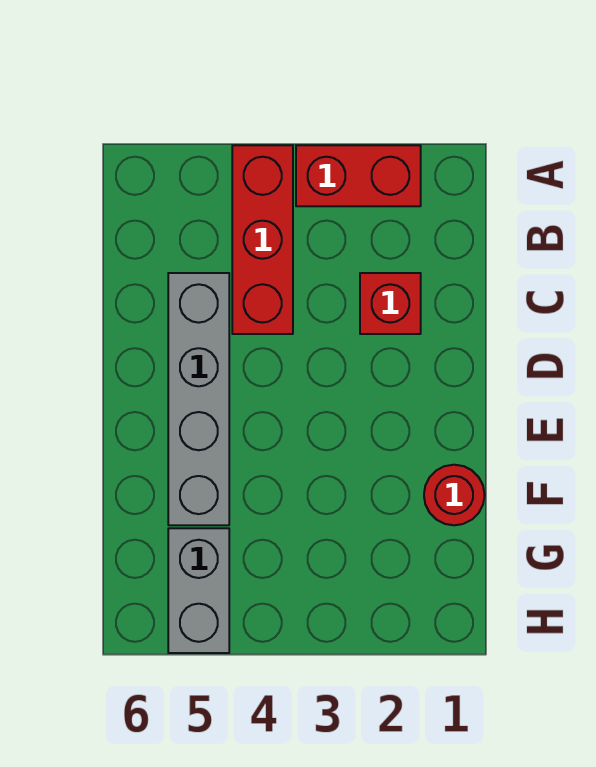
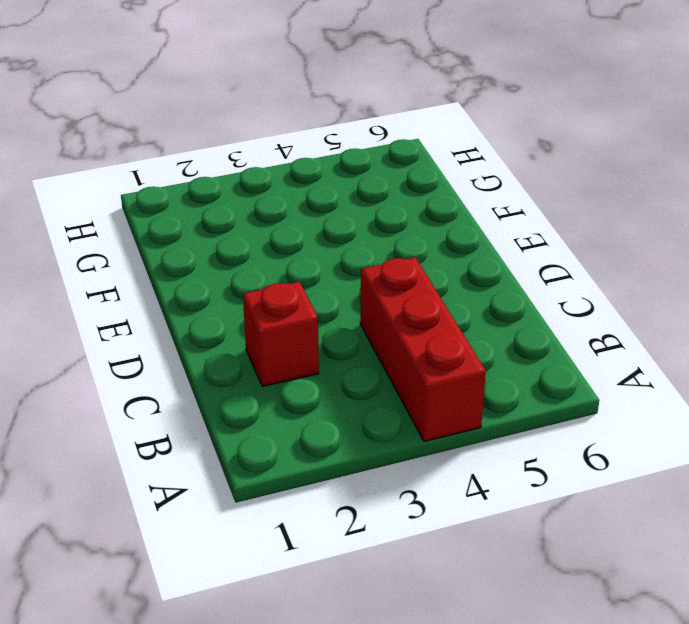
none -> red 1x2 brick [296,145,421,206]
none -> grey 1x4 brick [168,273,229,525]

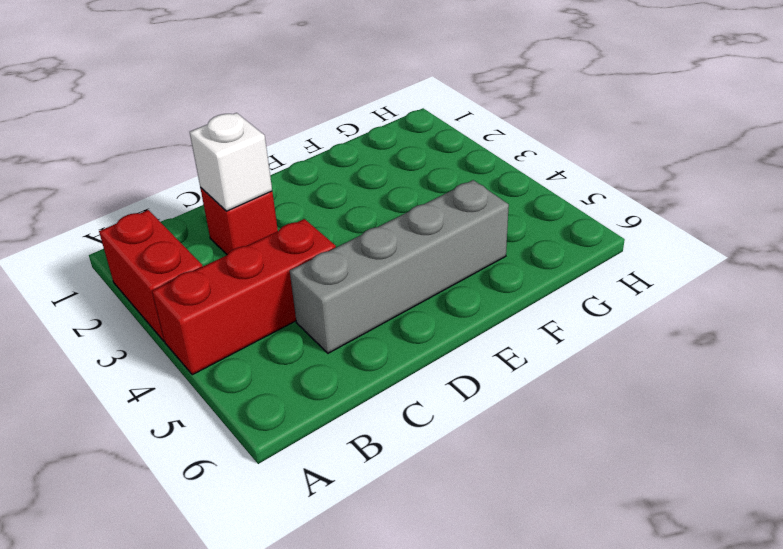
white 1x1 brick [190,113,272,211] -> none
none -> red 1x1 round brick [424,465,485,525]
none -> grey 1x2 brick [168,528,229,653]

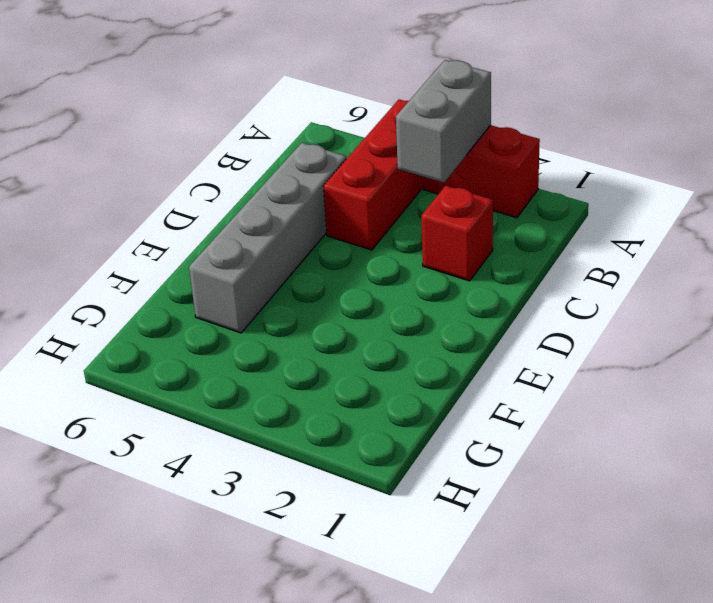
grey 1x2 brick [396,60,491,183] -> grey 1x2 brick moved to [168,528,229,653]
none -> red 1x1 round brick [424,465,485,525]

